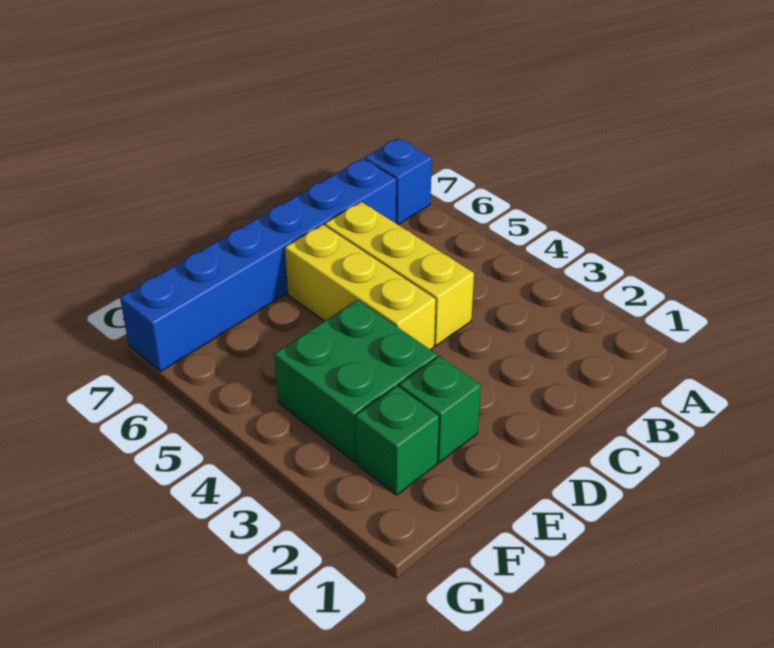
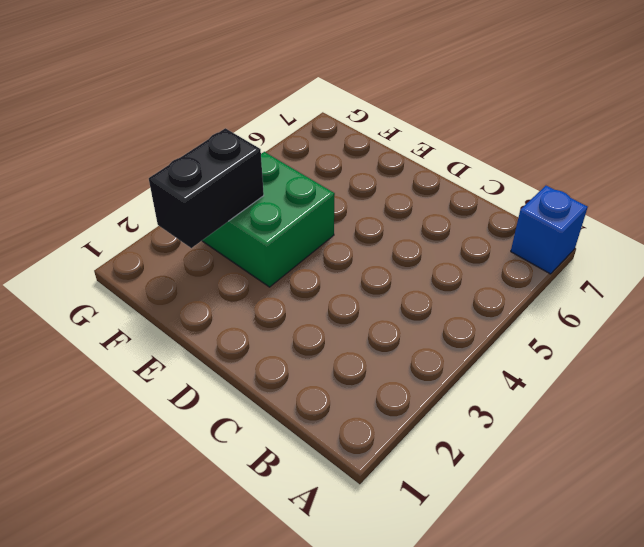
black 1x2 brick [149,128,264,248] -> none
none -> blue 1x6 brick [120,158,396,371]
none -> yellow 1x3 brick [325,202,474,346]

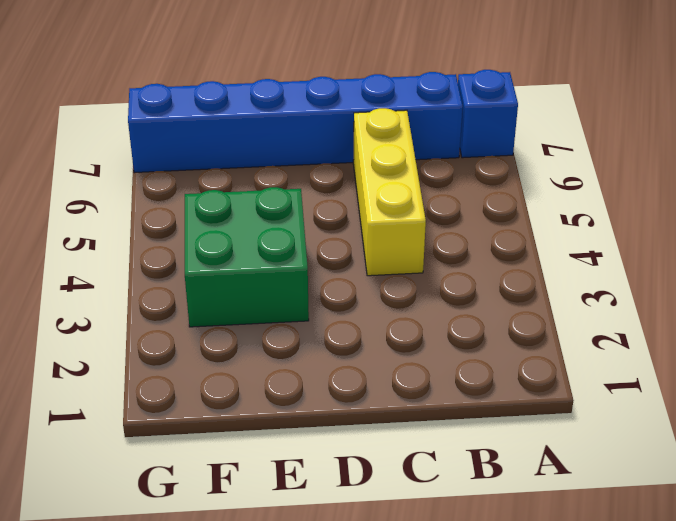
none -> yellow 1x3 brick [285,225,436,350]
none -> green 1x1 brick [399,356,481,463]

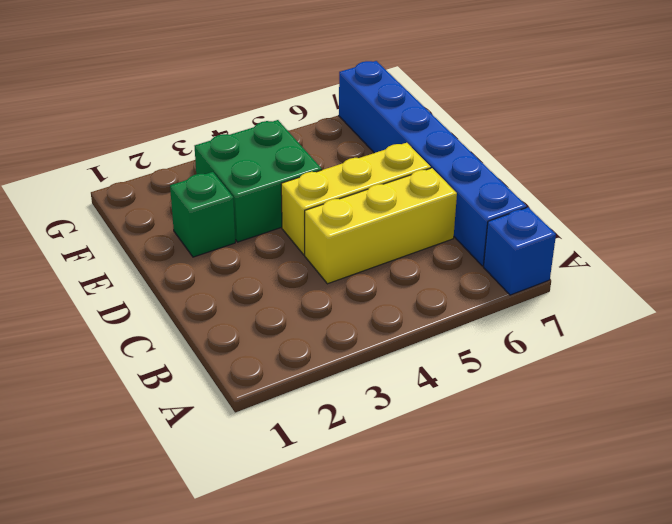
none -> green 1x1 brick [355,386,439,495]

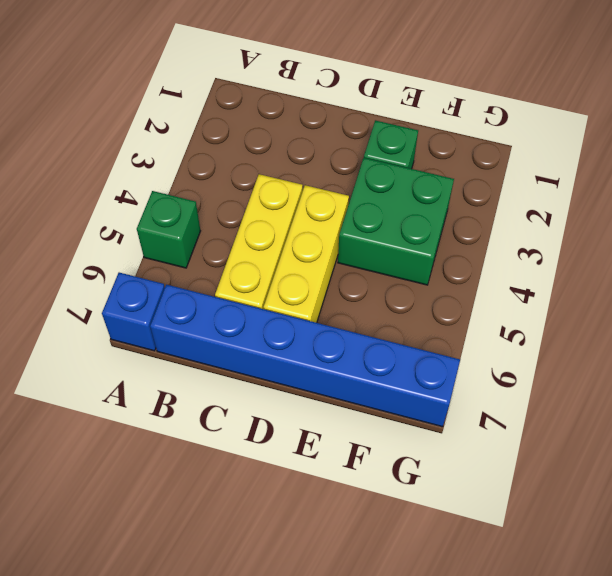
green 1x1 brick [137,191,200,268] -> green 1x1 brick moved to [355,386,439,495]

